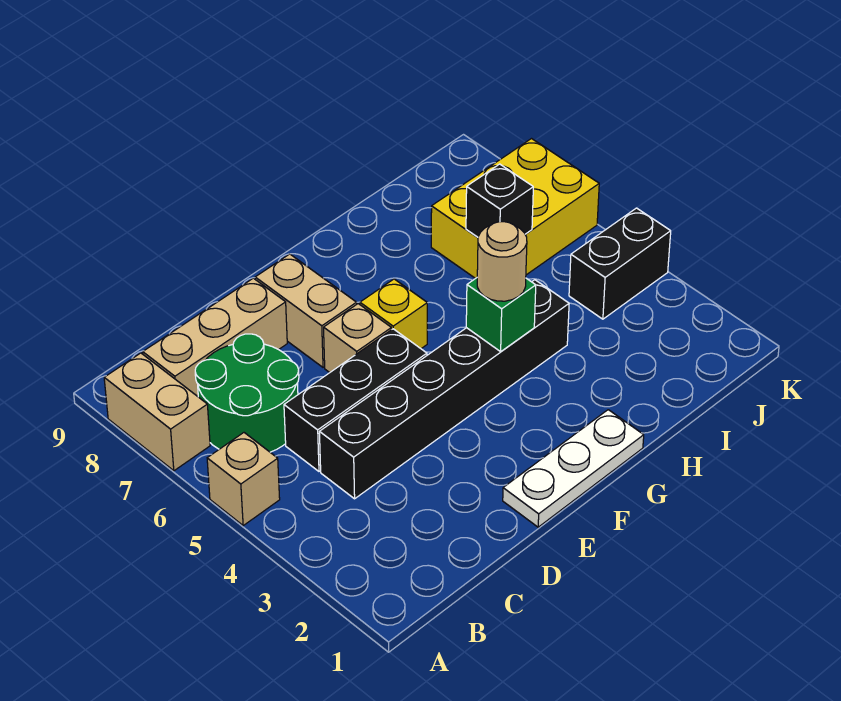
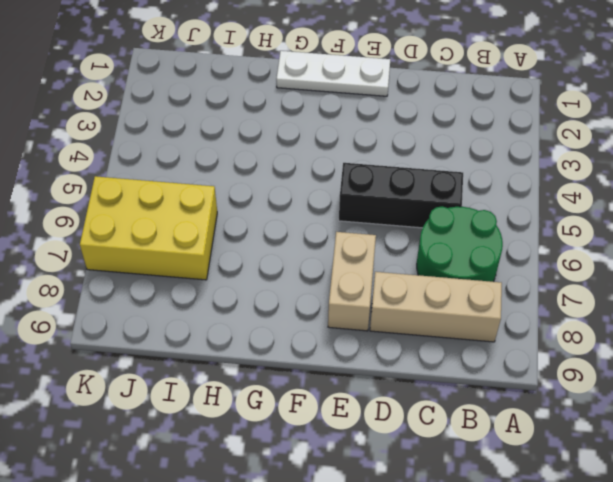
none -> tan 1x1 brick [207,433,280,525]
none -> tan 1x2 brick [104,353,210,471]
none -> black 1x6 brick [319,280,569,499]

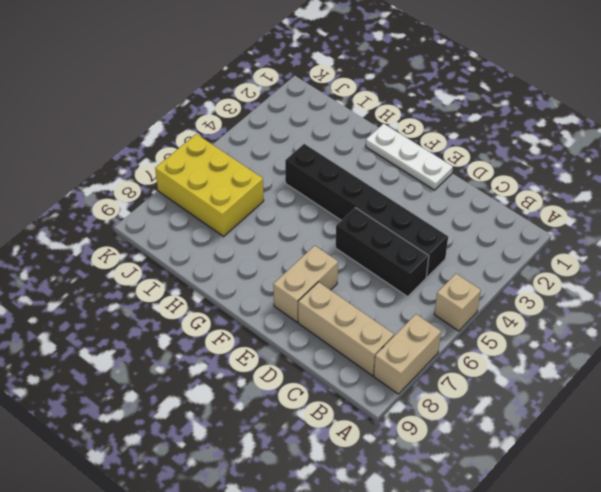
none -> green 2x2 round brick [195,334,299,452]
none -> tan 1x1 brick [324,304,392,372]
none -> yellow 1x1 brick [360,279,427,348]

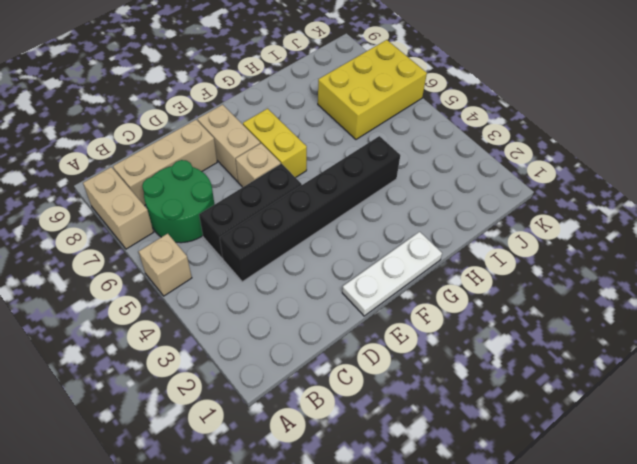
yellow 1x2 brick [243,109,307,178] -> yellow 1x1 brick [360,279,427,348]
none -> black 1x2 brick [569,208,671,319]
none -> green 1x1 brick [466,278,536,352]
none -> black 1x1 brick [466,164,533,237]

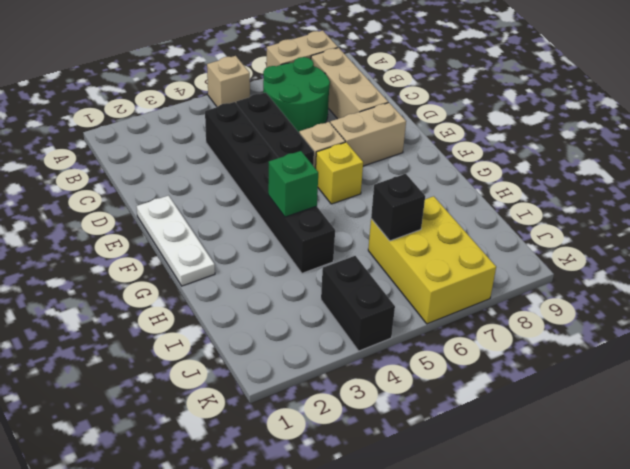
none -> tan 1x1 round brick [477,222,527,301]

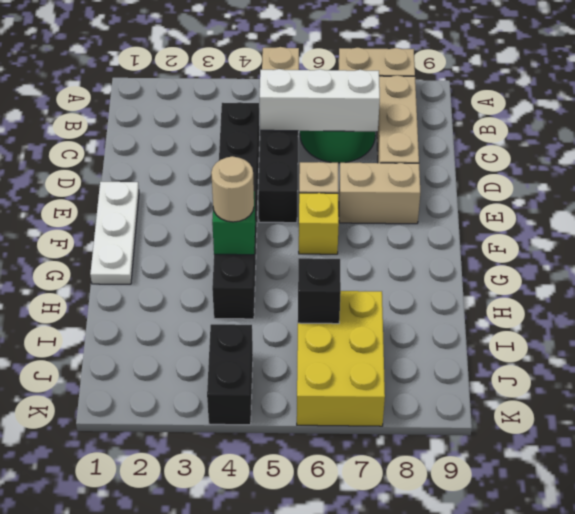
white 1x3 brick [260,69,380,131] -> none

